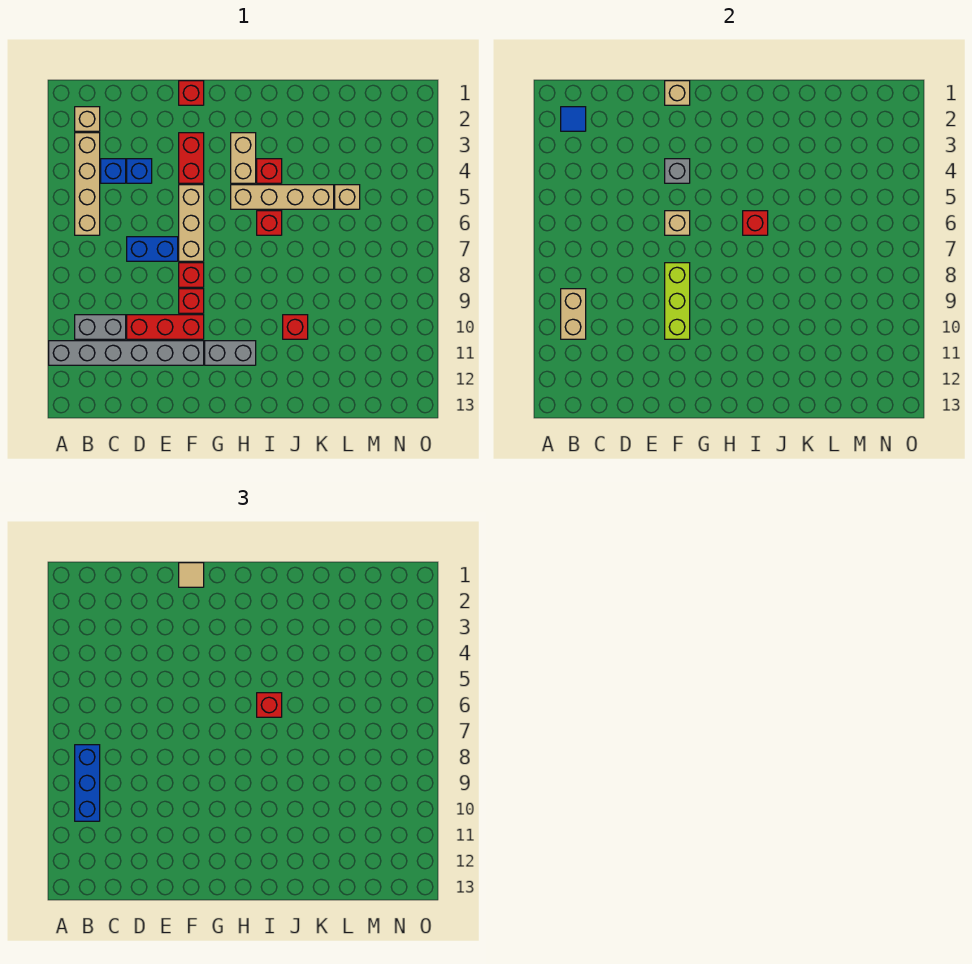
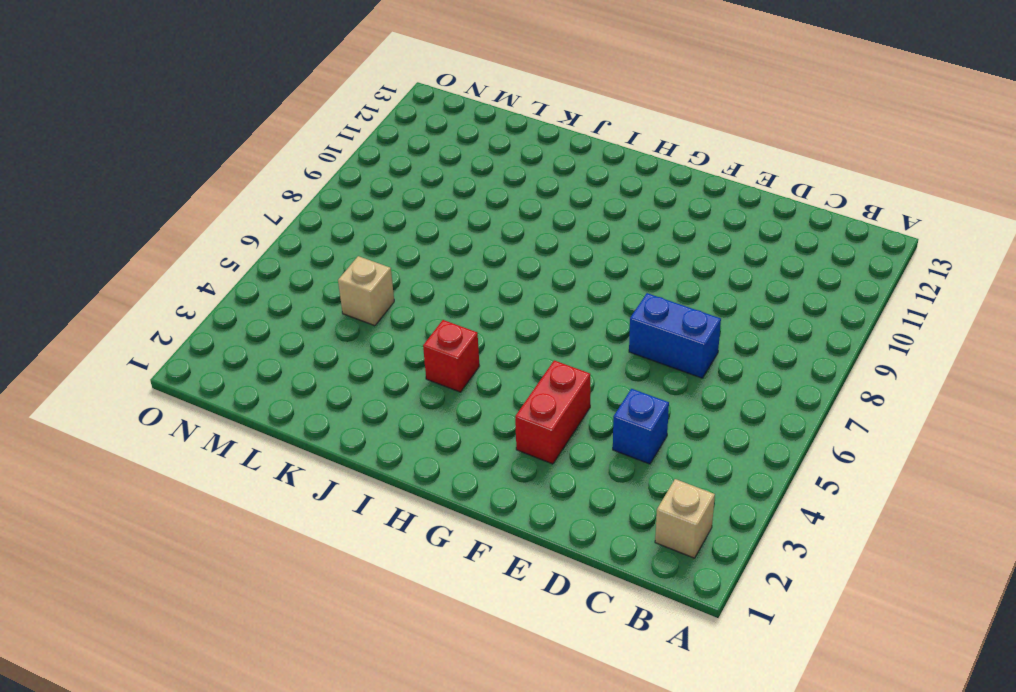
none -> grey 1x6 brick [49,341,204,365]
none -> tan 1x4 brick [75,133,100,235]
none -> grey 1x2 brick [75,315,126,339]
none -> blue 1x1 brick [101,159,126,183]

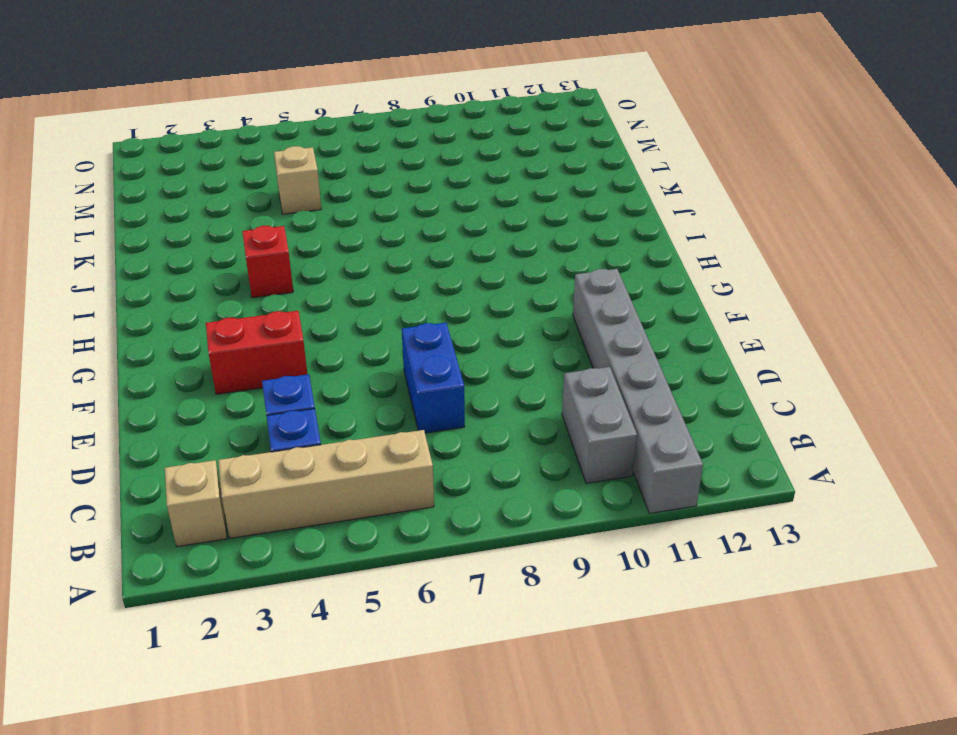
none -> red 1x3 brick [127,315,204,339]
none -> red 1x1 brick [179,81,204,105]
none -> tan 1x3 brick [179,185,204,261]
none -> red 1x1 brick [179,263,204,287]

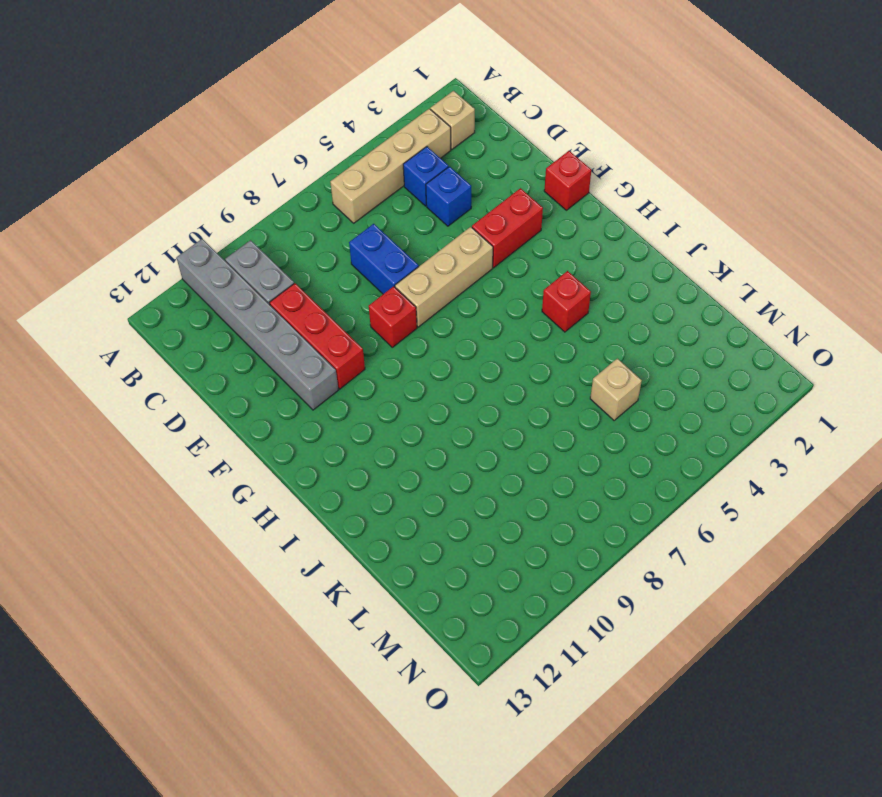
none -> red 1x1 brick [179,289,204,313]
none -> grey 1x2 brick [205,341,256,365]
none -> tan 1x2 brick [231,133,256,183]
none -> tan 1x4 brick [231,185,334,209]

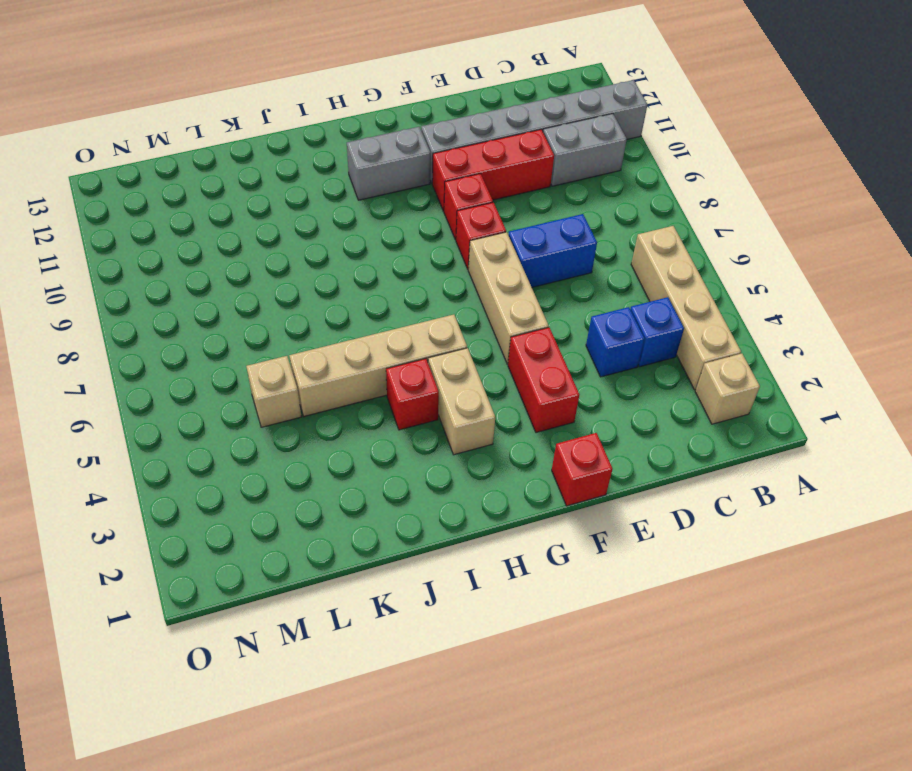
none -> red 1x1 brick [257,211,282,235]
none -> red 1x1 brick [283,315,308,339]
none -> blue 1x1 tile [561,107,586,131]
none -> tan 1x2 brick [561,289,586,339]

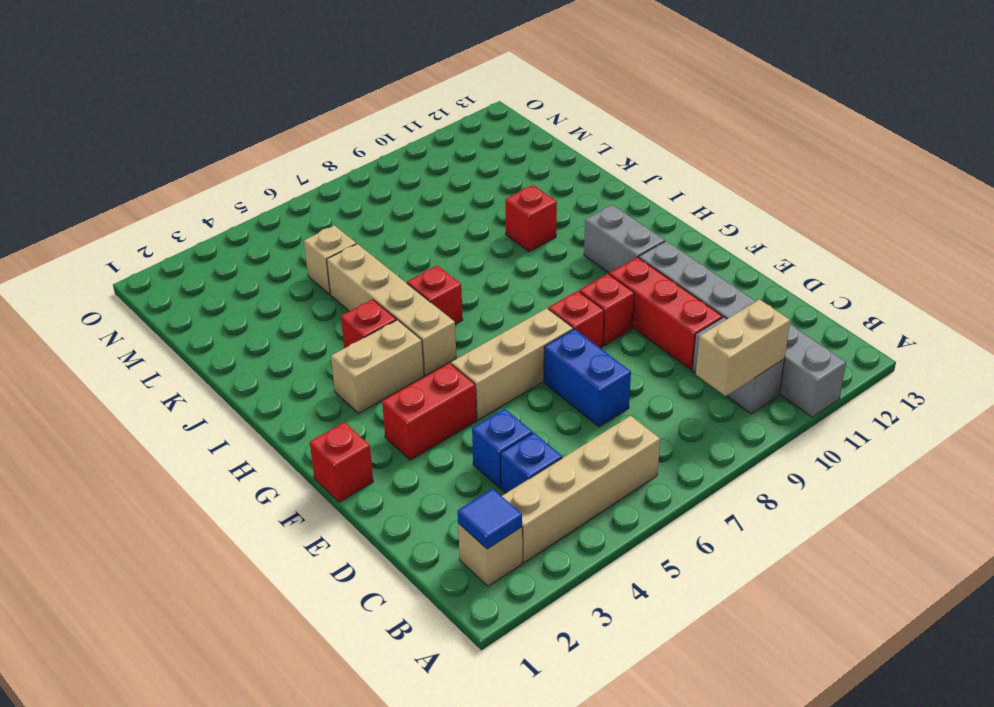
none -> tan 1x1 brick [665,81,690,105]
none -> grey 1x1 brick [665,159,690,183]
none -> tan 1x1 brick [665,211,690,235]
none -> lime 1x3 brick [665,263,690,339]

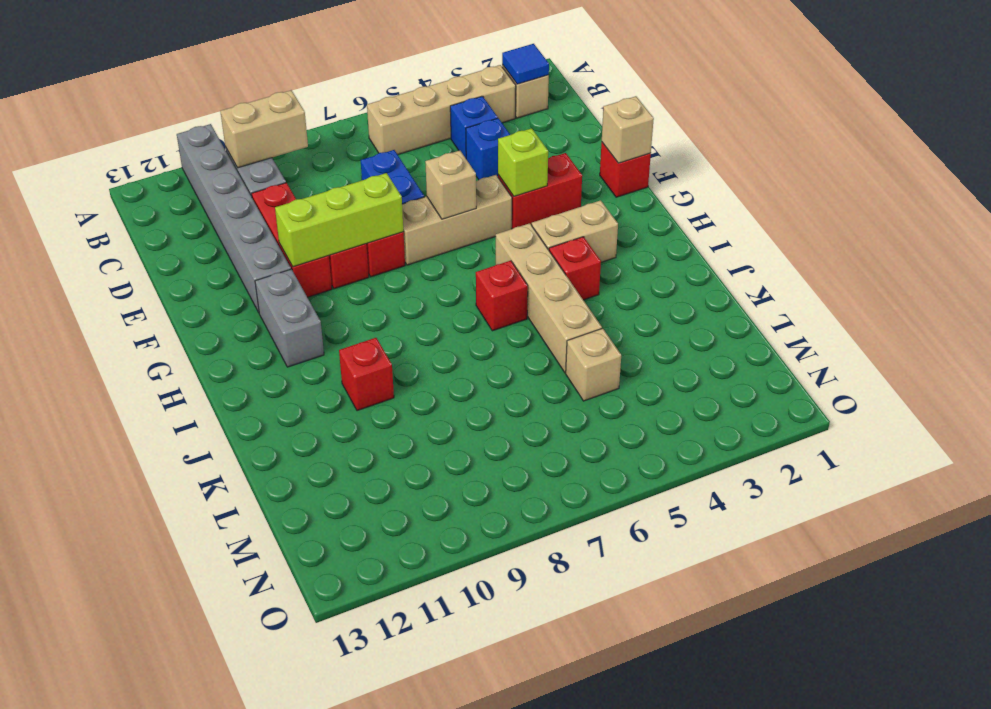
lime 1x1 brick [498,128,548,196] -> grey 1x1 brick [665,159,690,183]
none -> red 1x1 brick [743,211,768,235]
none -> blue 1x3 brick [75,745,100,821]
none -> tan 1x1 tile [179,563,204,587]
none -> red 1x1 brick [257,693,282,717]

